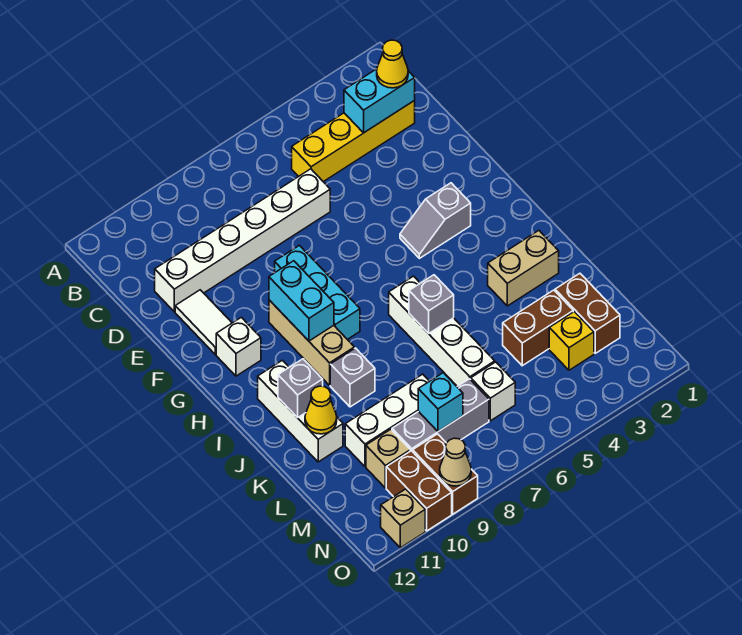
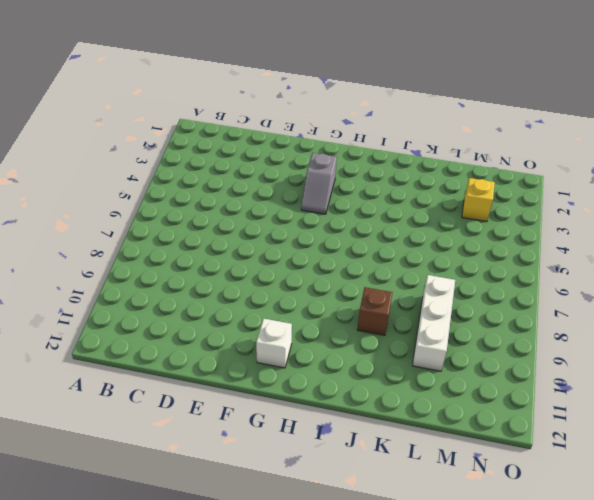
brown 1x1 brick [357,287,393,335] -> grey 1x1 brick [330,348,375,407]
none -> yellow 1x4 brick [292,101,415,182]
none -> white 1x6 brick [155,169,330,312]
none -> white 1x2 tile [175,290,232,355]

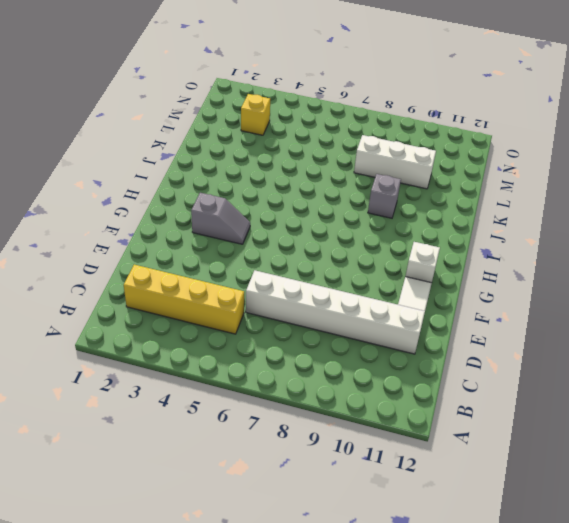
none -> cyan 1x3 brick [275,245,360,339]
none -> tan 1x3 brick [269,300,354,385]
none -> white 1x4 brick [389,276,495,386]

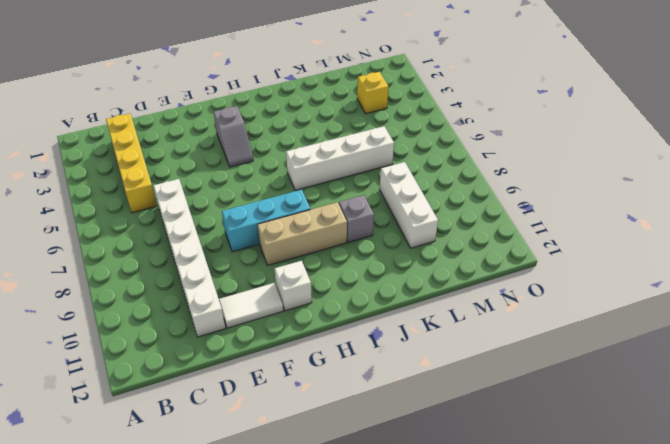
none -> white 1x3 brick [258,360,343,462]
none -> tan 1x2 brick [488,231,559,306]
none -> brown 1x2 brick [555,273,620,353]

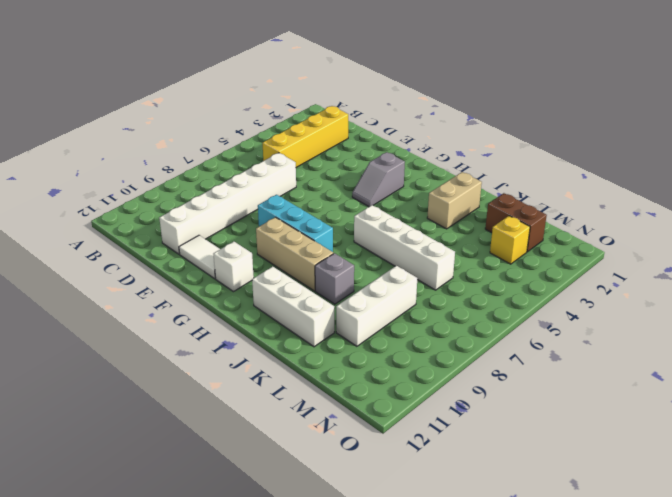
none -> brown 1x2 brick [503,290,573,366]
none -> white 1x1 brick [471,362,515,421]
none -> grey 1x3 brick [392,379,489,452]

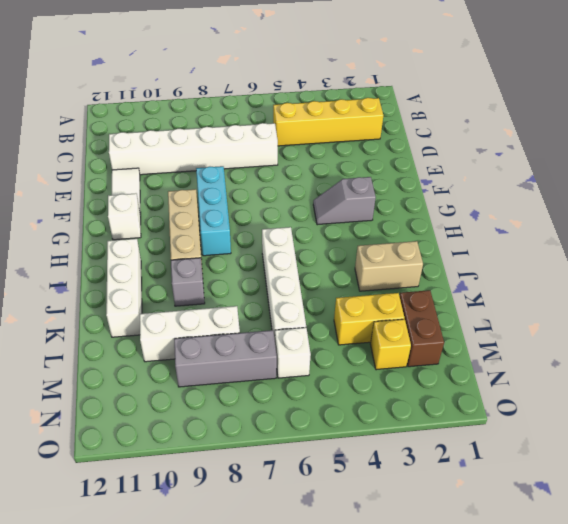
yellow 1x2 brick [334,293,404,345] -> brown 1x2 brick [503,290,573,366]
none -> tan 1x1 brick [366,429,410,488]
none -> brown 1x2 brick [413,434,478,514]
none -> brown 1x2 brick [386,451,452,531]

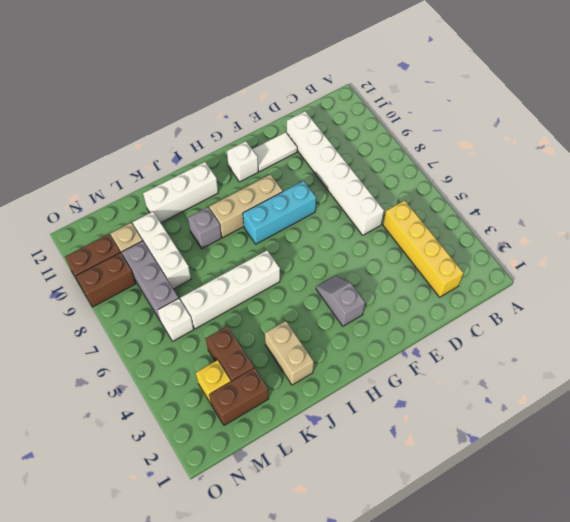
none -> tan 1x1 brick [381,489,425,548]
none -> cyan 1x2 brick [344,69,415,133]
none -> cyan 1x2 brick [269,261,334,341]

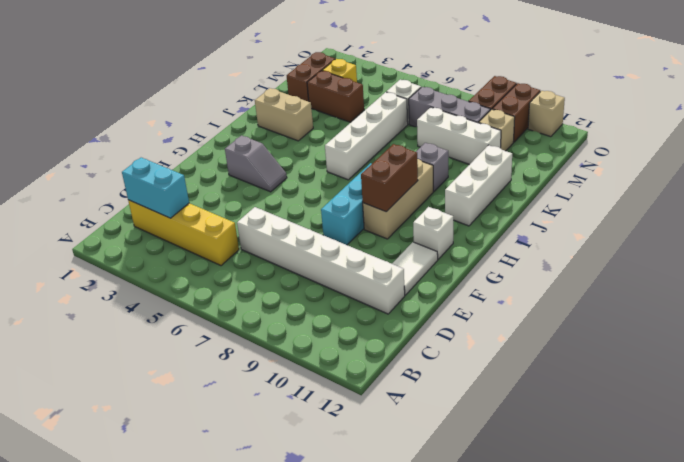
brown 1x2 brick [361,144,418,212] -> cyan 1x2 brick [269,261,334,341]
none -> grey 1x1 brick [409,275,454,333]
none -> grey 1x1 brick [278,359,323,418]
none -> yellow 1x1 cone [305,386,337,434]

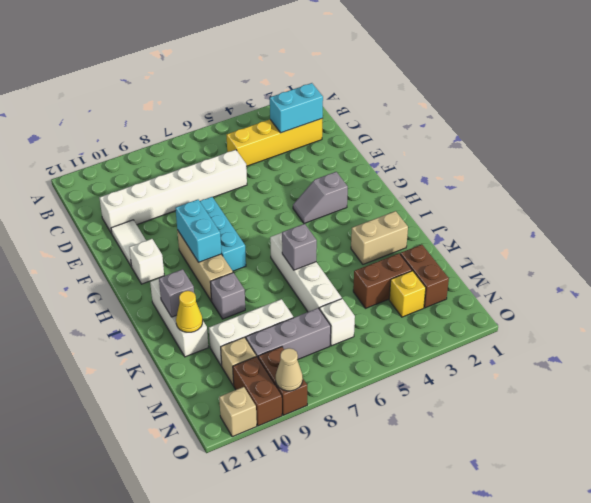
none -> cyan 1x1 brick [418,373,463,431]
none -> yellow 1x1 cone [377,40,408,88]

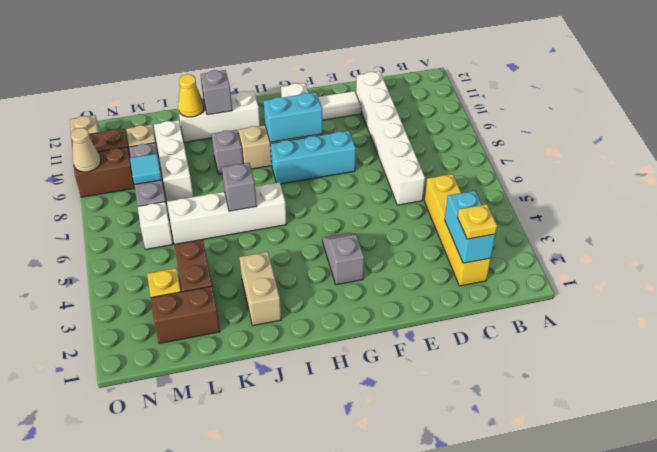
yellow 1x1 plate [458,204,497,239] -> yellow 1x1 cone [377,40,408,88]
cyan 1x1 tile [130,154,162,185] -> cyan 1x1 brick [418,373,463,431]

